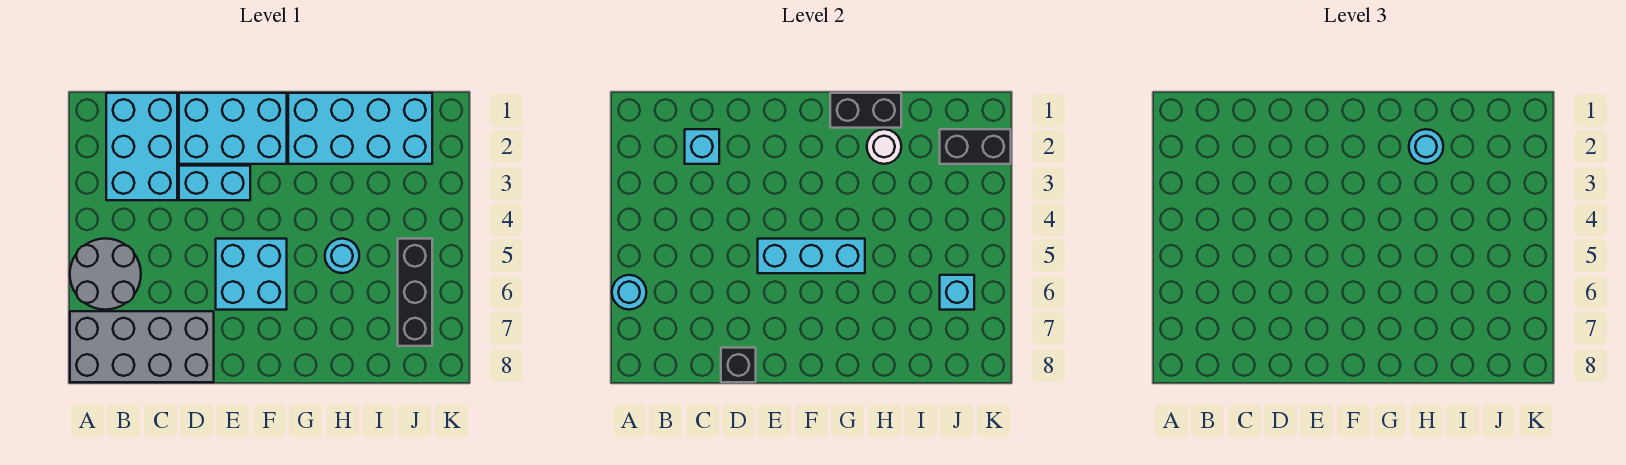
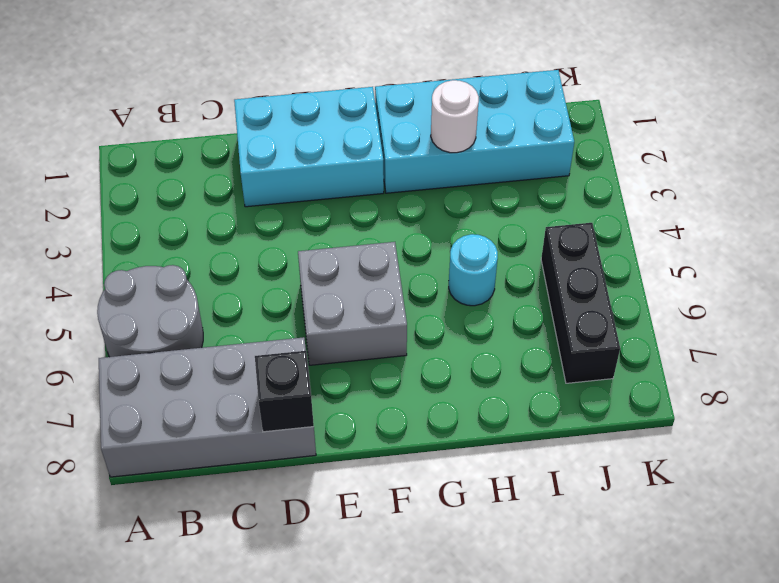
grey 2x2 brick [298,242,407,365] -> cyan 2x2 brick [216,239,287,310]
none -> cyan 2x3 brick [106,93,177,200]
none -> cyan 1x2 brick [179,166,250,200]
none -> cyan 1x1 round brick [612,275,646,310]

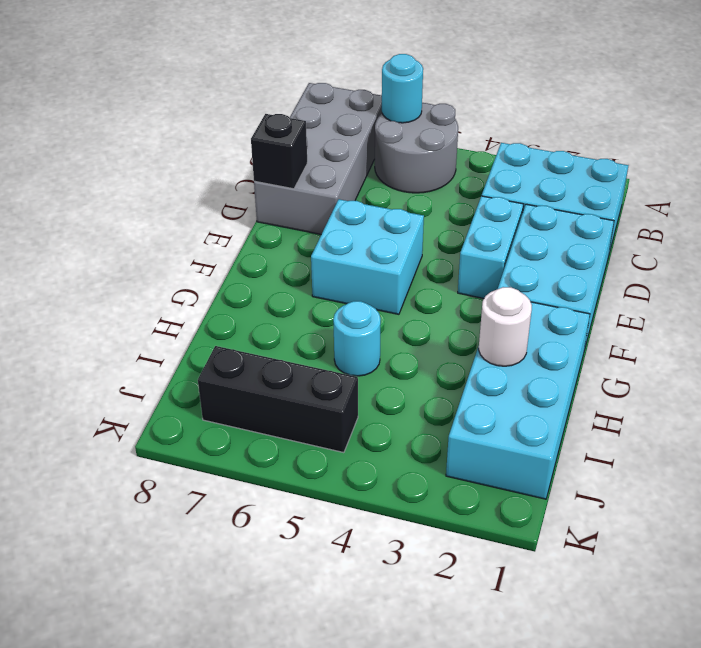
none -> cyan 1x1 brick [685,129,719,164]
none -> cyan 1x3 brick [758,239,865,273]
none -> black 1x2 brick [830,93,901,128]

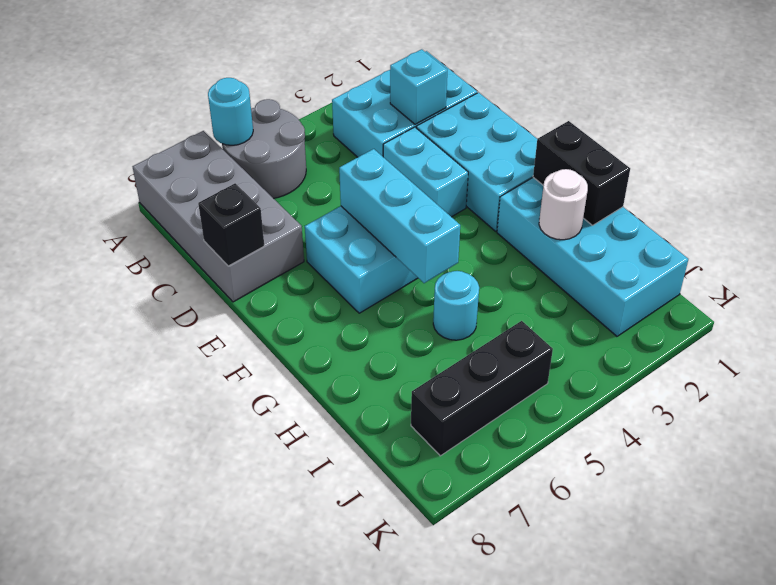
none -> black 1x2 brick [940,129,1011,164]
none -> cyan 1x1 brick [940,275,974,310]
none -> cyan 1x1 round brick [1409,129,1443,164]

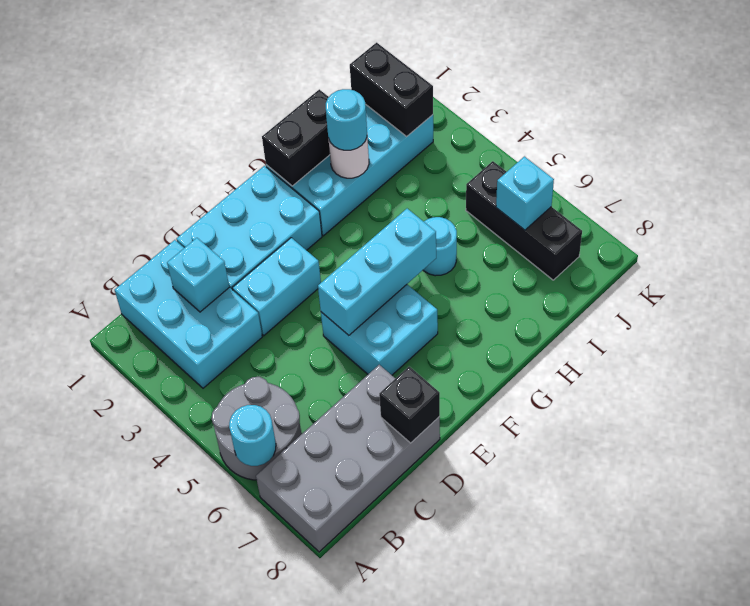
black 1x2 brick [350,43,433,136] -> black 1x2 brick turned to [940,129,1011,164]

